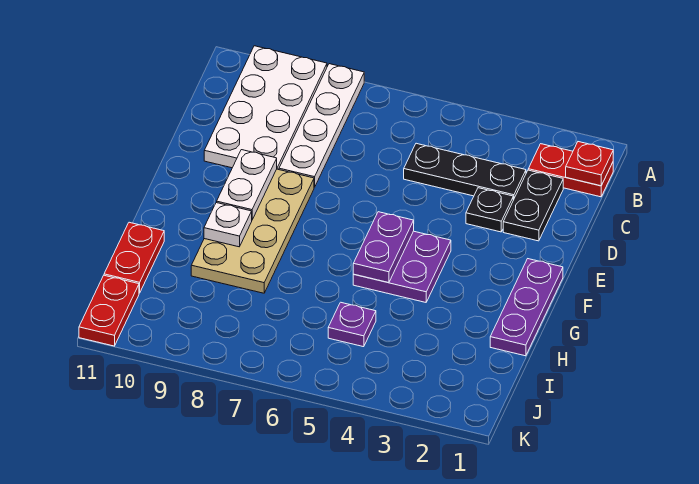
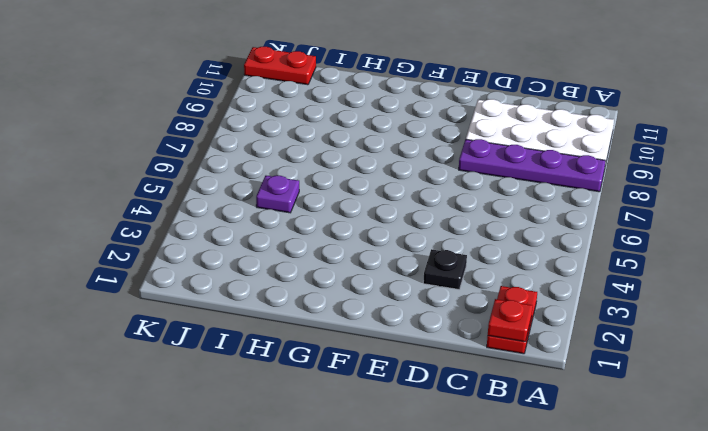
purple 1x4 plate [459,139,606,192] -> white 1x4 plate [279,64,364,187]
none -> black 1x2 plate [503,170,563,241]
none -> black 1x3 plate [404,143,526,200]
none -> tan 2x4 plate [191,169,314,293]

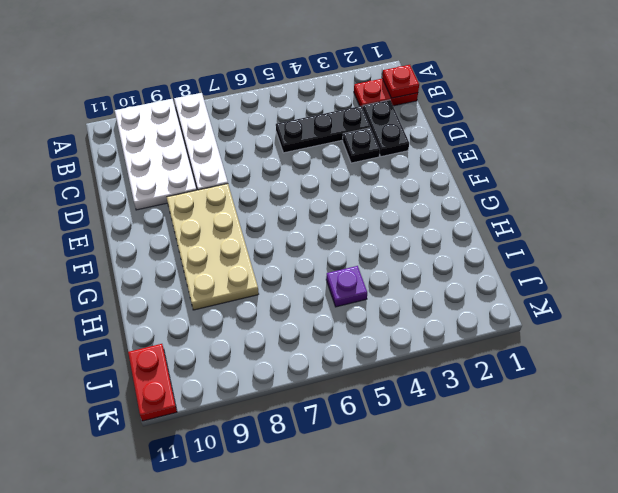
none -> purple 1x3 plate [490,259,563,356]
none -> purple 2x2 plate [353,231,451,302]
none -> red 1x2 plate [104,222,164,293]

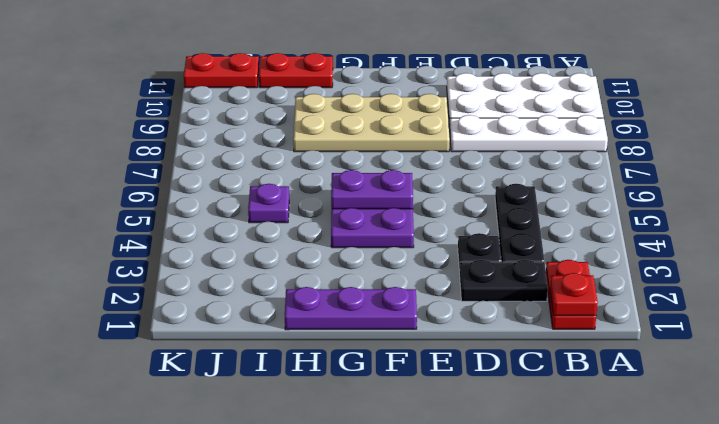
none -> white 1x2 plate [217,150,277,219]
none -> white 1x1 plate [204,203,252,247]

